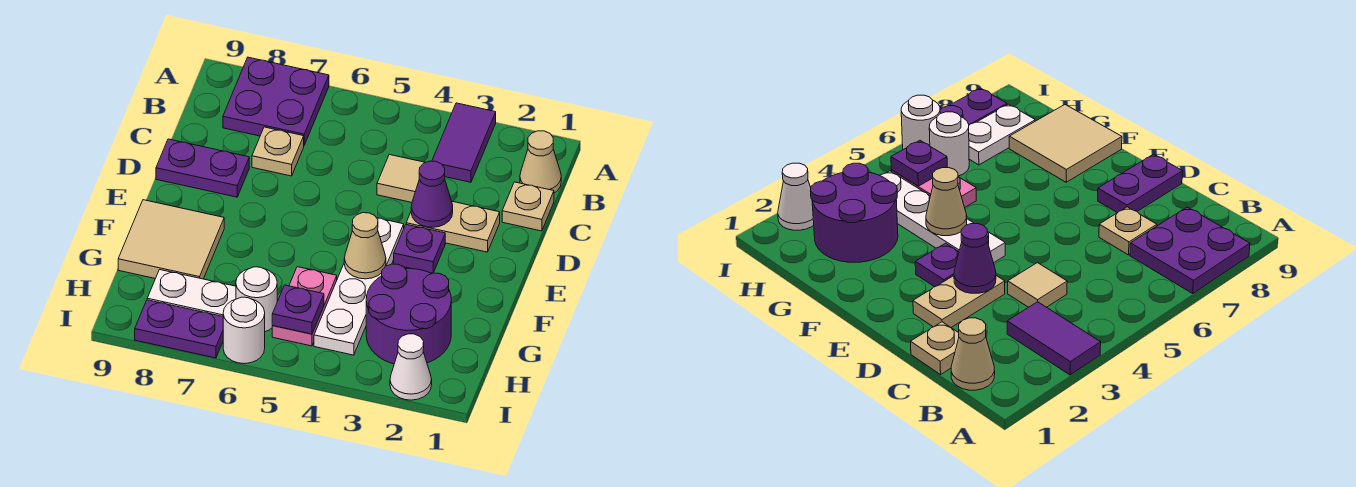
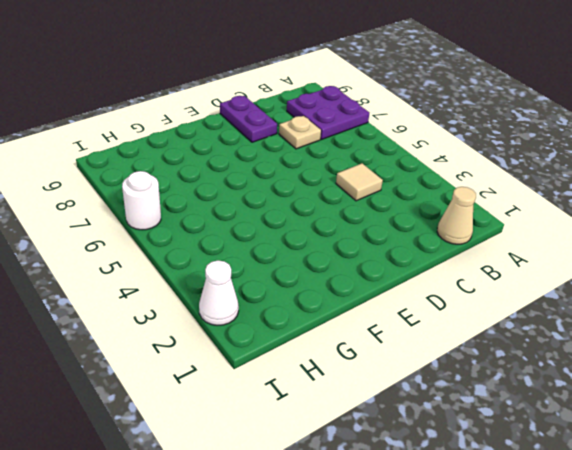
none -> purple 1x2 tile [432,103,496,182]
none -> tan 1x1 plate [502,182,554,231]
none -> tan 1x2 plate [406,201,500,252]

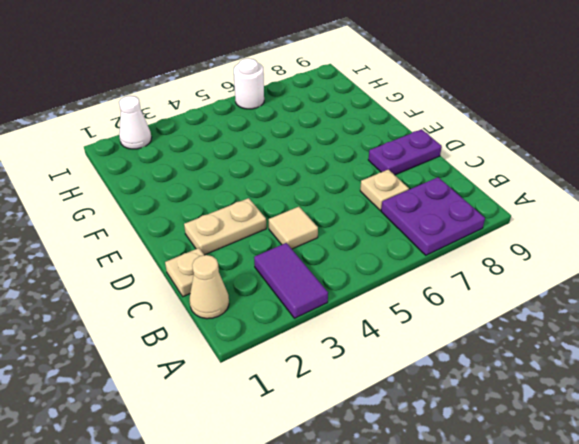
none -> purple 1x1 plate [394,224,445,273]
none -> white 1x4 plate [314,218,404,355]
none -> tan 2x2 tile [118,200,224,279]

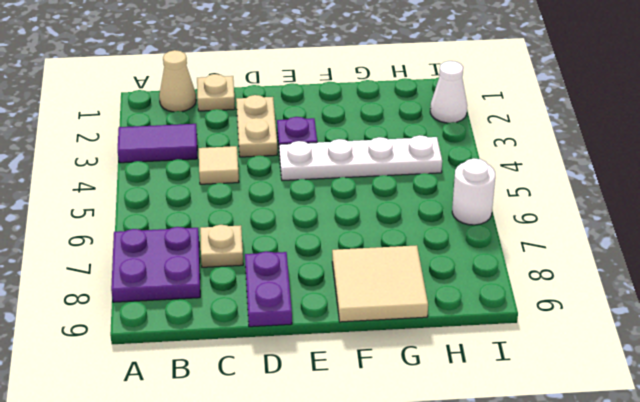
none -> purple 2x2 round brick [366,264,451,364]
none -> pink 1x2 plate [272,267,337,346]
none -> white 1x1 round brick [236,267,277,332]

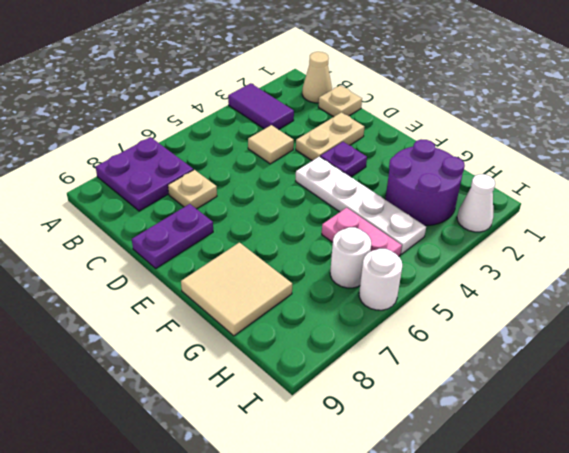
none -> white 1x2 plate [147,270,236,316]
none -> purple 1x2 plate [135,300,223,358]
none -> purple 1x1 cone [411,161,453,227]

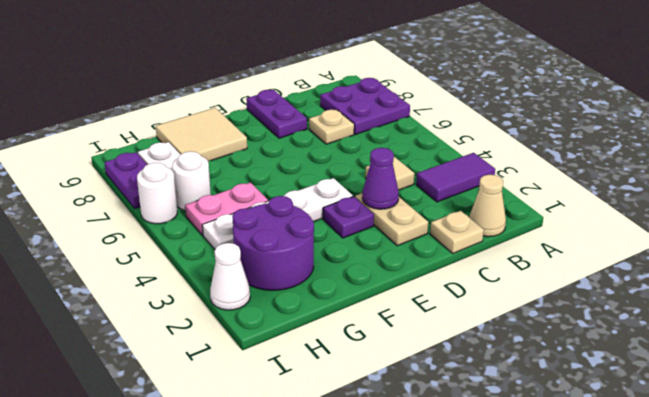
none -> tan 1x1 cone [344,213,386,279]
none -> purple 1x1 plate [272,285,324,334]

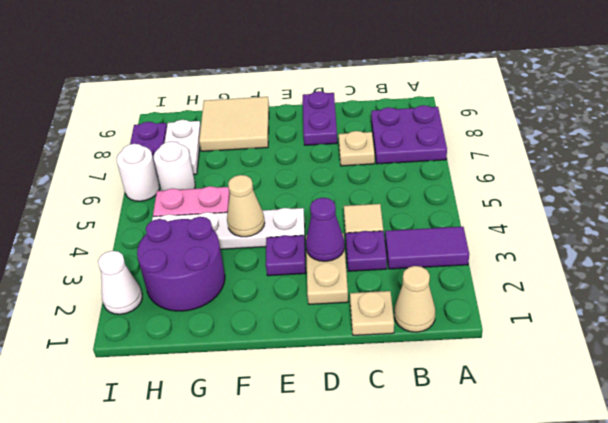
purple 1x1 plate [346,231,387,271] -> purple 1x1 plate moved to [272,285,324,334]

